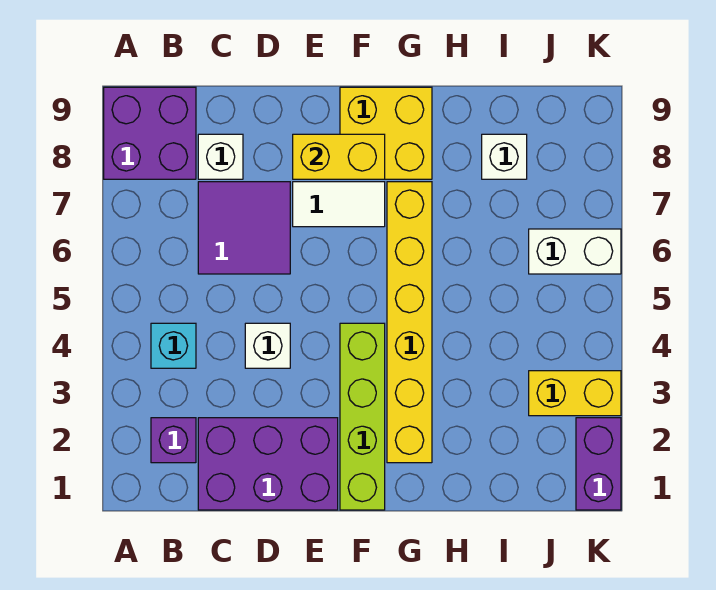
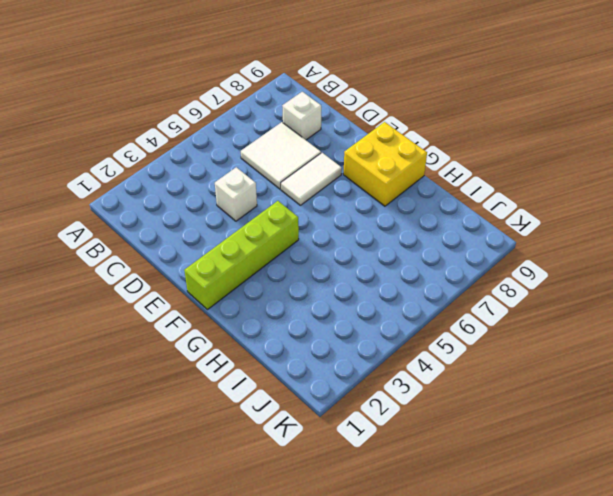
white 2x2 tile [241,122,321,189] -> purple 2x2 tile [198,182,290,274]
white 1x2 tile [281,153,342,205] -> white 1x2 tile turned to [293,182,385,227]
none -> purple 2x2 brick [104,87,196,179]
none -> purple 1x1 brick [151,418,196,463]
none -> cyan 1x1 brick [151,323,196,368]

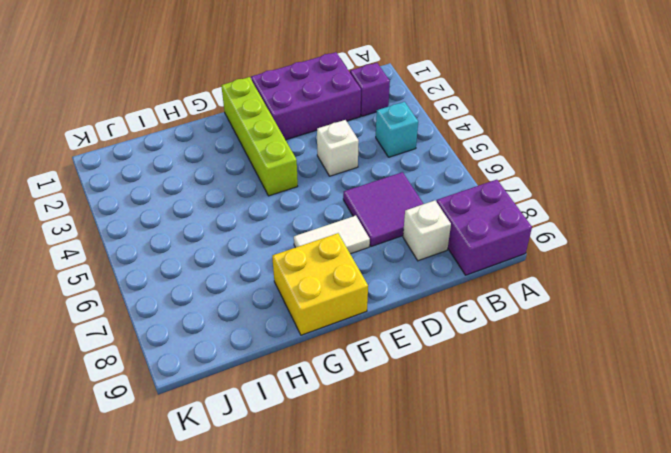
none -> yellow 1x6 brick [387,182,432,463]
none -> white 1x1 brick [482,134,527,179]
none -> yellow 1x2 brick [529,371,621,416]

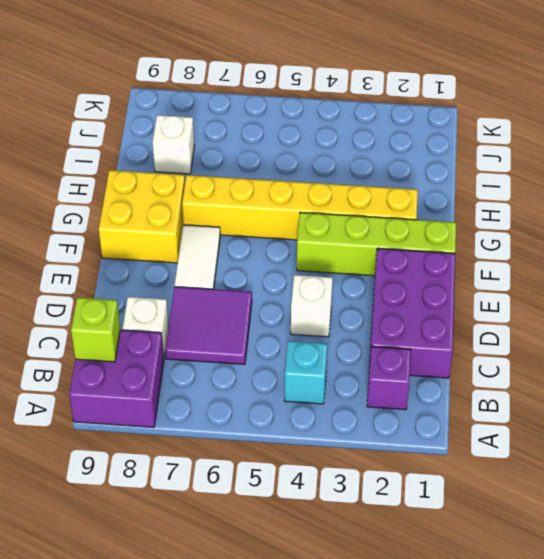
lime 1x1 brick [71,298,120,362] -> none
none -> yellow 1x2 brick [529,371,621,416]
none -> white 1x2 brick [529,229,621,274]
none -> purple 1x2 brick [576,418,621,510]

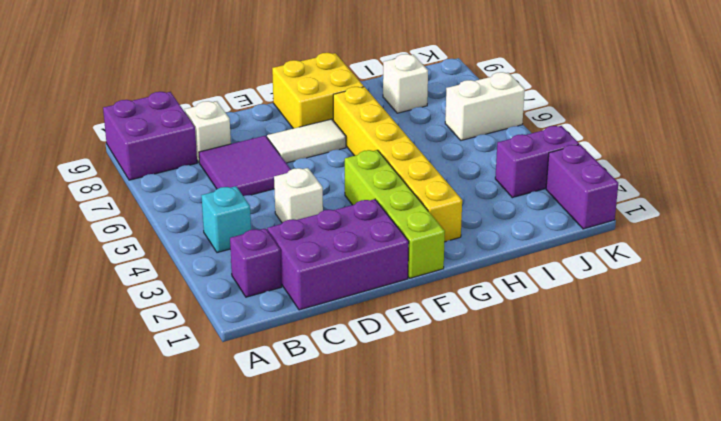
purple 1x2 brick [495,126,579,198] -> yellow 1x2 brick [529,371,621,416]
none -> yellow 1x2 brick [293,134,385,179]

